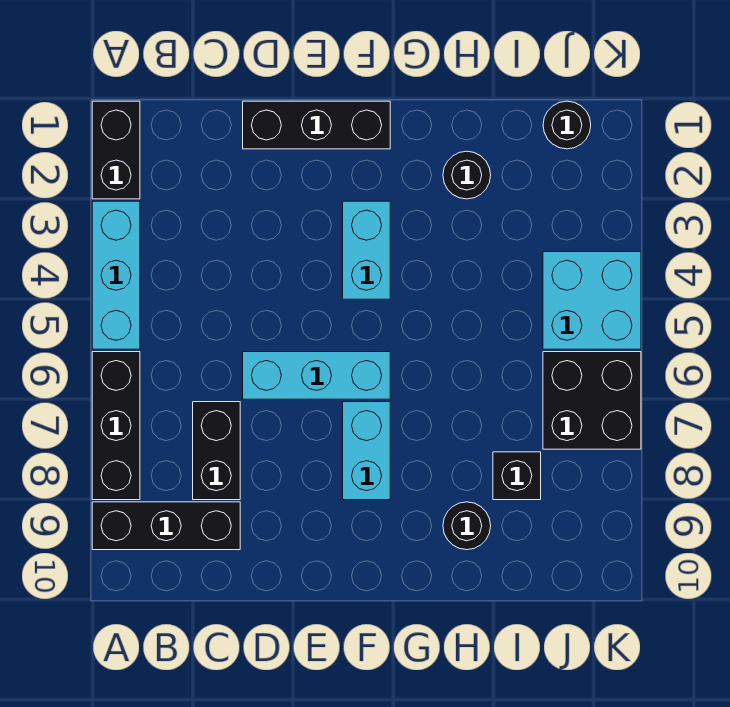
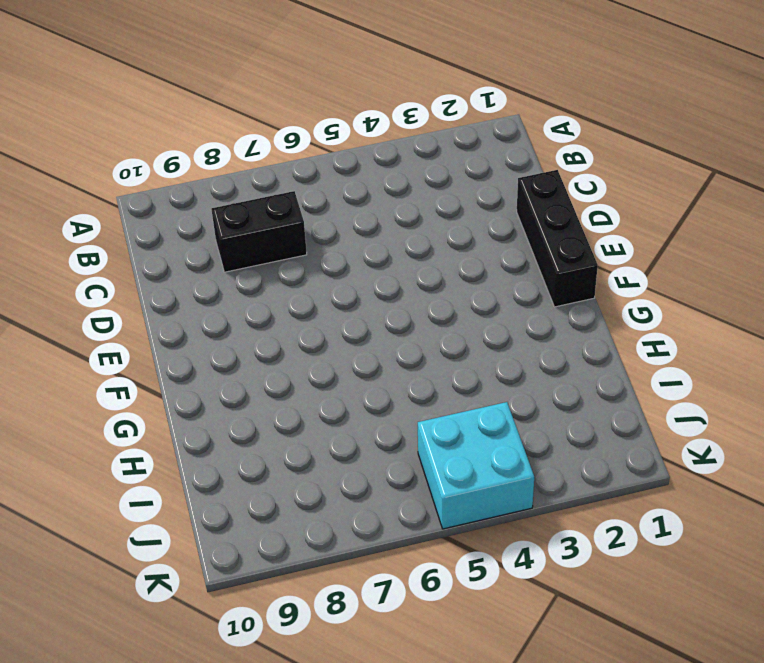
none -> black 1x2 brick [92,101,140,199]
none -> cyan 1x3 brick [92,201,140,349]
none -> black 1x3 brick [92,352,140,500]

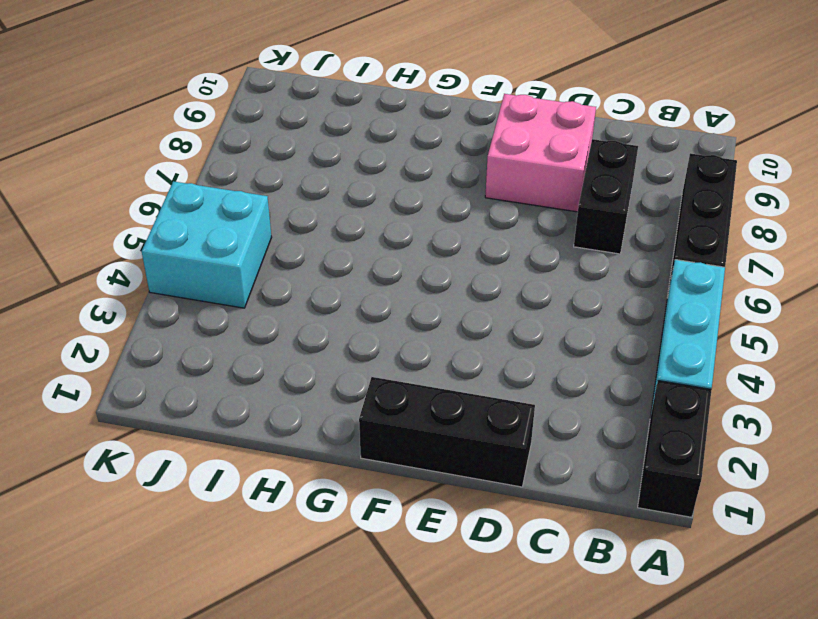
pink 2x2 brick [485,94,596,212] -> none
none -> black 1x3 brick [92,502,240,550]
none -> cyan 1x3 brick [243,352,390,399]
none -> cyan 1x2 brick [343,201,390,299]

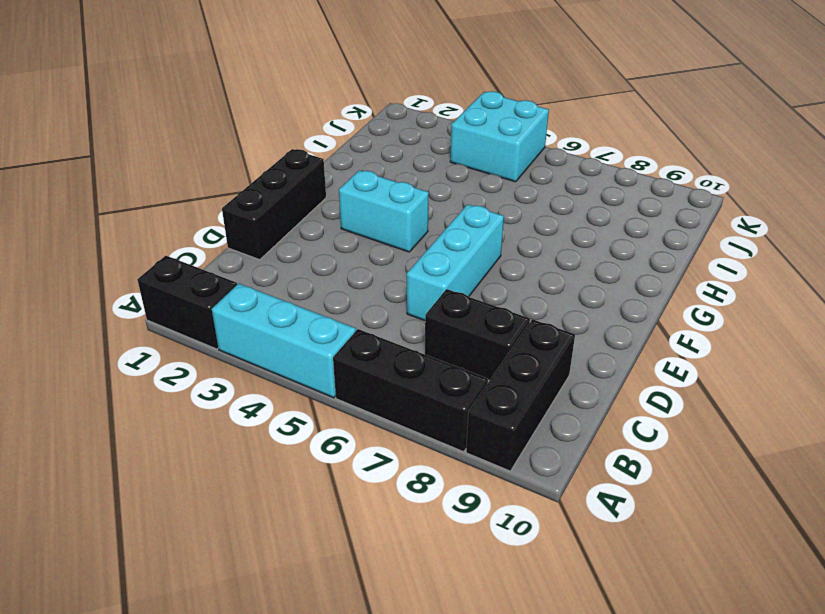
none -> cyan 1x2 brick [343,402,390,500]
none -> black 1x1 round brick [443,151,491,199]
none -> black 1x1 round brick [443,502,491,550]

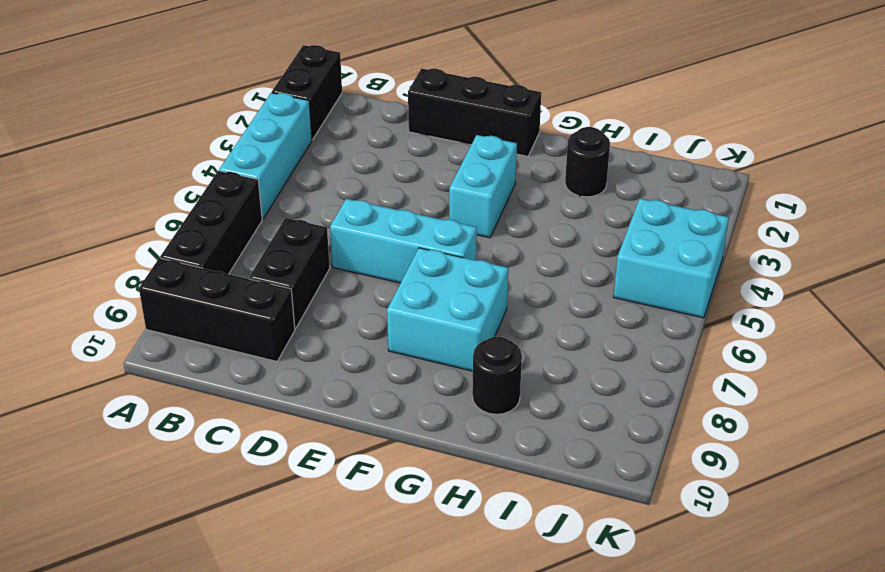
cyan 2x2 brick [387,248,508,371] -> cyan 1x2 brick [343,402,390,500]
none -> black 1x1 brick [493,452,541,500]
none -> black 1x1 round brick [543,101,591,149]
none -> black 2x2 brick [543,352,641,449]

